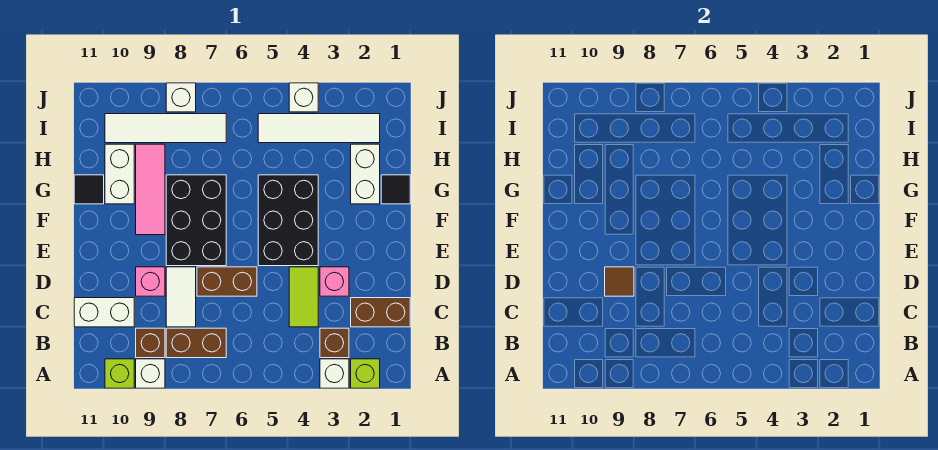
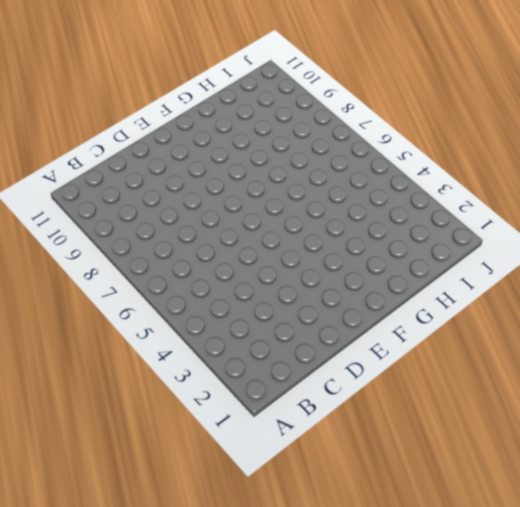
none -> lime 1x1 brick [351,359,380,388]
none -> white 1x1 brick [320,359,349,388]
none -> white 1x1 brick [136,359,165,388]

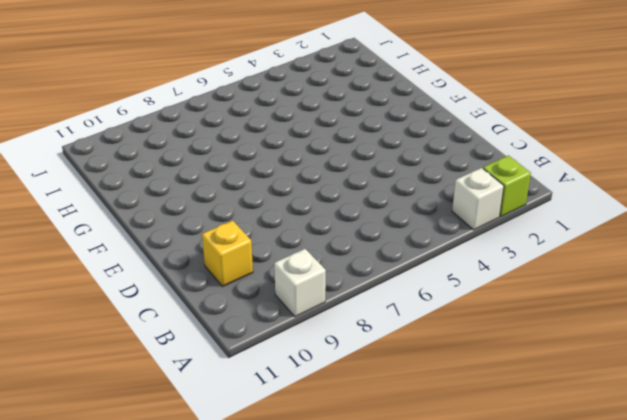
yellow 1x1 brick [202,221,253,286] -> white 1x2 brick [74,298,134,327]
none -> lime 1x1 brick [105,359,134,388]
none -> brown 1x1 brick [320,328,349,358]
none -> brown 1x2 brick [166,328,226,358]

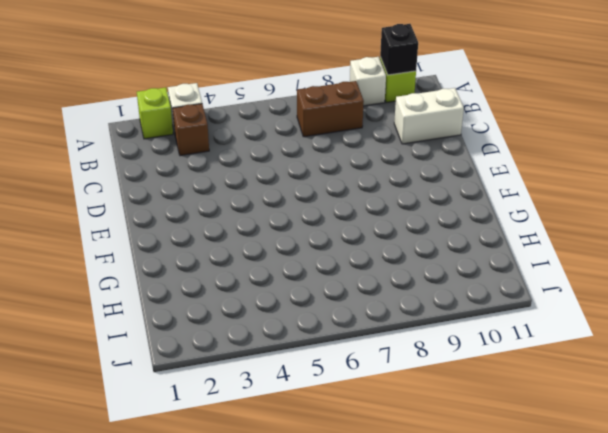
black 1x1 brick [380,24,418,75] -> none
none -> brown 1x1 brick [136,328,165,358]
none -> brown 1x2 brick [351,298,410,327]
none -> lime 1x2 tile [289,267,318,327]

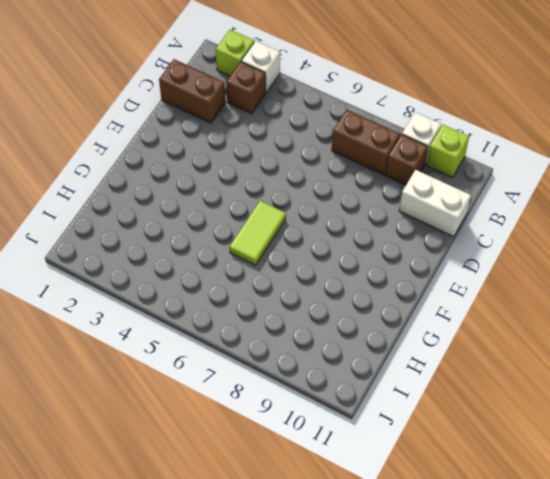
lime 1x2 tile [229,201,286,265] -> lime 1x2 tile moved to [289,267,318,327]
none -> white 1x2 tile [166,267,196,327]
none -> pink 1x1 brick [320,267,349,296]
none -> brown 1x2 brick [197,267,257,296]

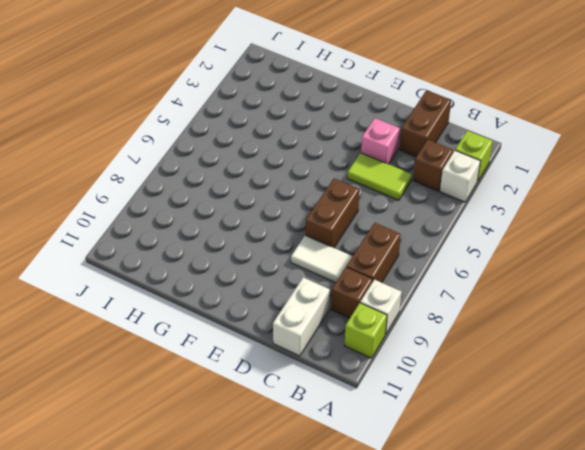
none -> pink 1x1 brick [136,267,165,296]
none -> black 2x3 brick [258,175,318,266]
none -> black 2x3 brick [166,175,226,266]

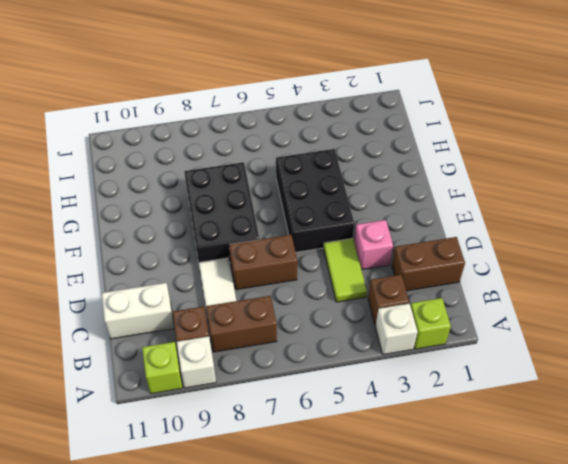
none -> pink 1x1 brick [136,267,165,296]
none -> pink 1x3 tile [136,144,165,235]
none -> black 1x1 tile [381,175,410,204]

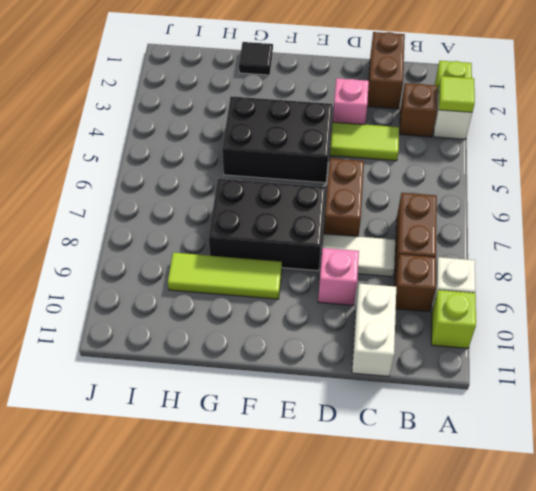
lime 1x1 tile [439,76,475,112] -> none
lime 1x3 tile [168,253,282,299] -> pink 1x3 tile [136,144,165,235]
none -> white 1x2 brick [351,144,380,204]
none -> white 1x2 brick [105,144,134,204]
none -> black 1x1 tile [74,175,104,204]

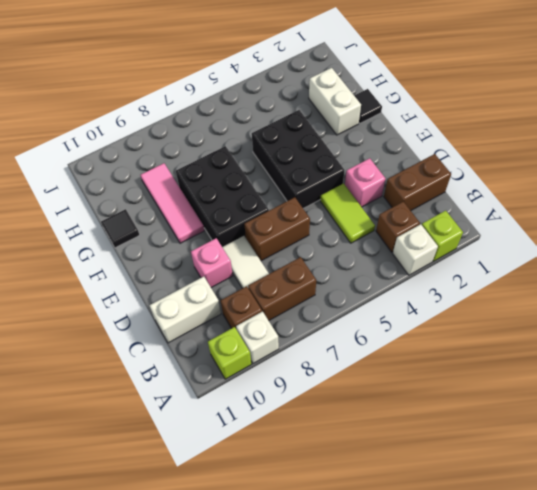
none -> white 1x2 brick [105,144,134,204]
none -> white 1x4 tile [258,114,380,143]
none -> white 1x4 tile [105,114,226,143]

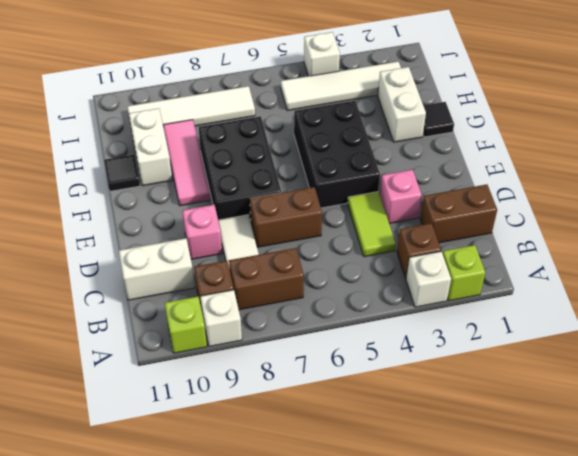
none -> white 1x1 brick [166,83,196,112]
none -> brown 1x1 tile [605,267,634,296]

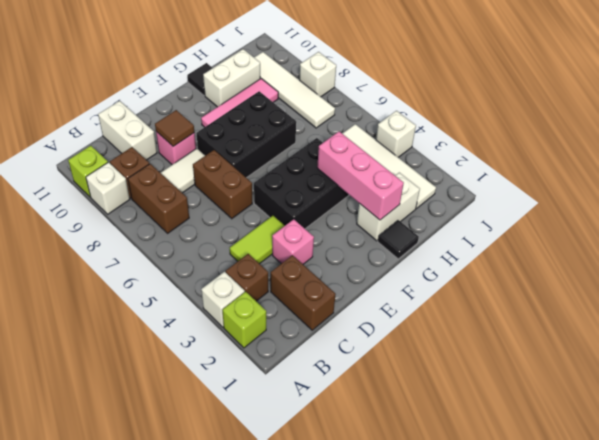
pink 1x3 brick [317,131,404,220] -> none

